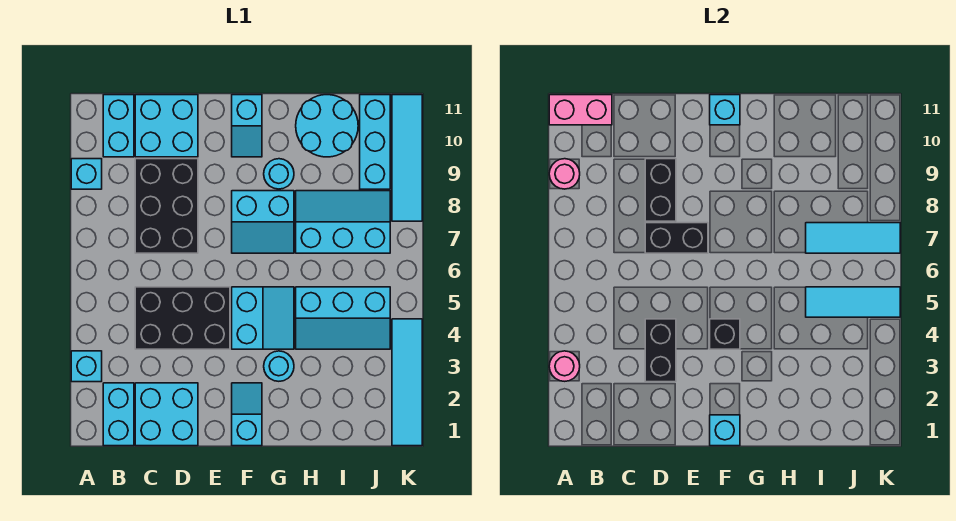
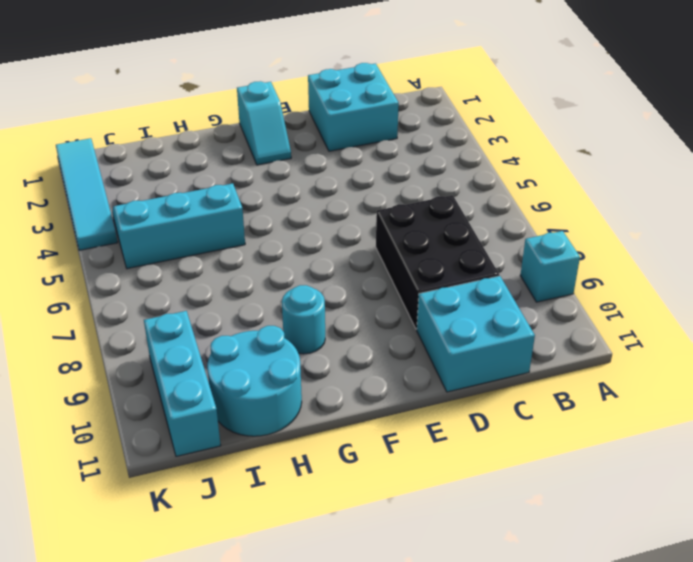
none -> cyan 1x1 brick [71,351,102,382]
none -> cyan 1x2 brick [103,383,134,446]
none -> cyan 1x2 brick [103,95,134,157]
none -> black 2x3 brick [135,287,230,349]

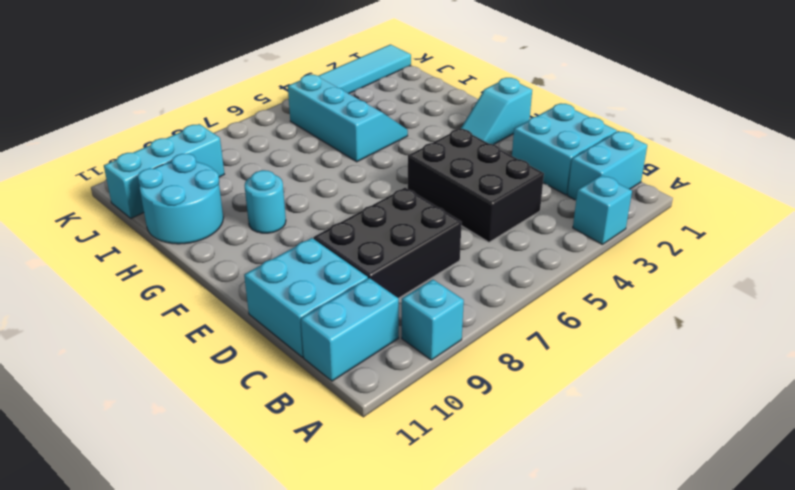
none -> cyan 2x2 slope [232,287,294,349]
none -> cyan 2x2 slope [232,191,294,253]
none -> cyan 1x2 slope [232,95,262,157]
none -> cyan 1x1 round brick [264,351,294,381]

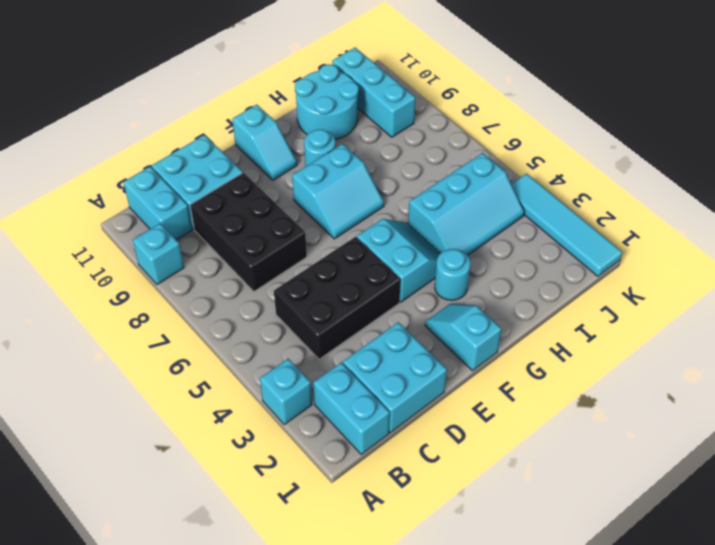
none -> cyan 2x3 slope [296,191,390,253]
none -> cyan 1x4 tile [392,95,422,221]
none -> pink 1x1 round brick [549,351,580,381]
none -> pink 1x1 round brick [549,159,580,189]

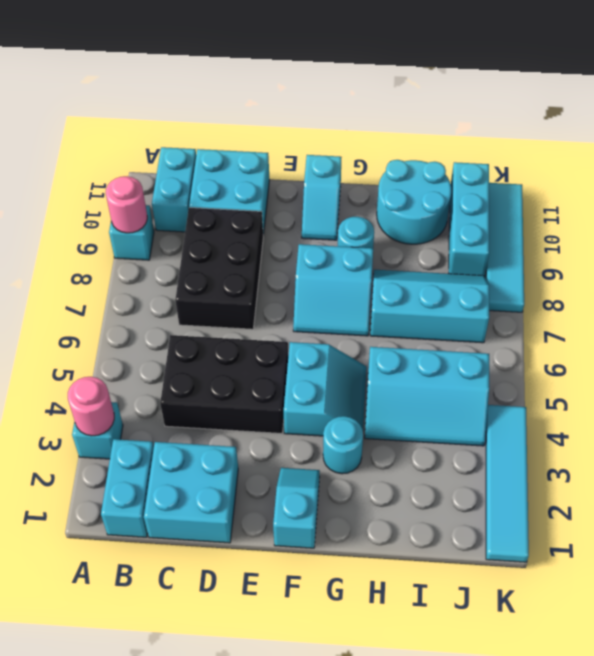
none -> pink 1x2 brick [549,95,612,125]
none -> black 1x2 brick [645,319,676,382]
none -> black 1x2 brick [645,223,708,253]
none -> black 1x2 brick [645,159,676,221]

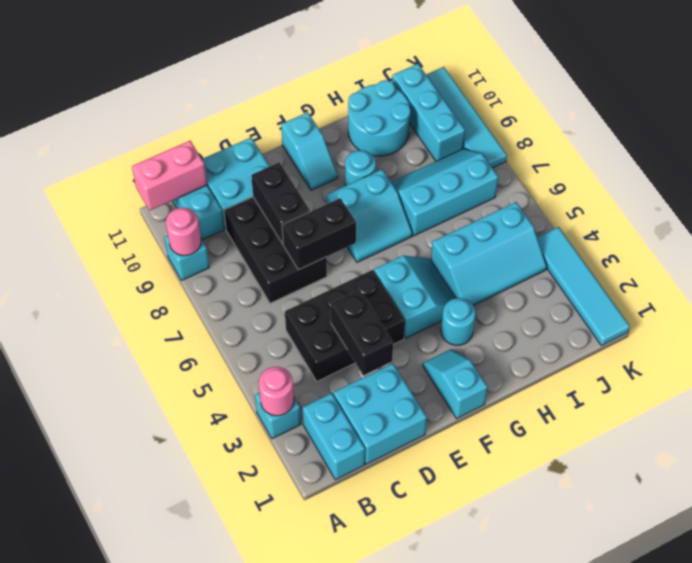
none -> cyan 1x1 brick [710,415,740,446]
none -> black 1x1 brick [710,319,740,349]
none -> cyan 1x1 brick [710,95,740,125]
none -> cyan 1x3 tile [806,287,900,317]

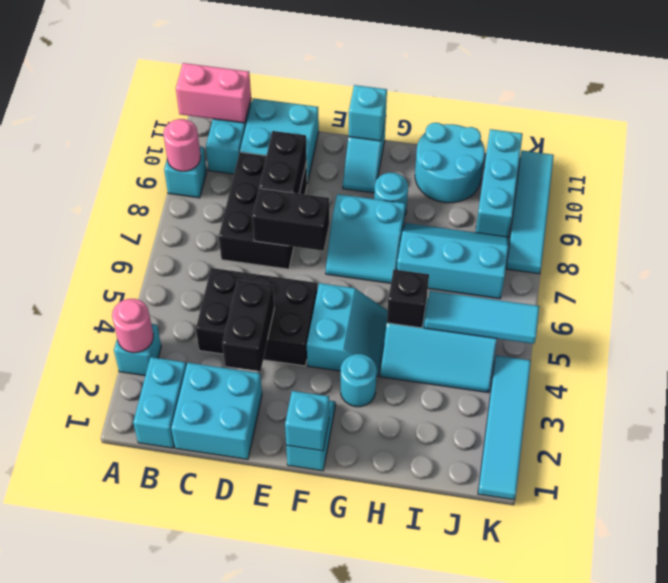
black 1x1 brick [387,269,429,328] -> black 1x1 brick moved to [710,319,740,349]
none -> cyan 1x3 tile [806,223,900,253]

